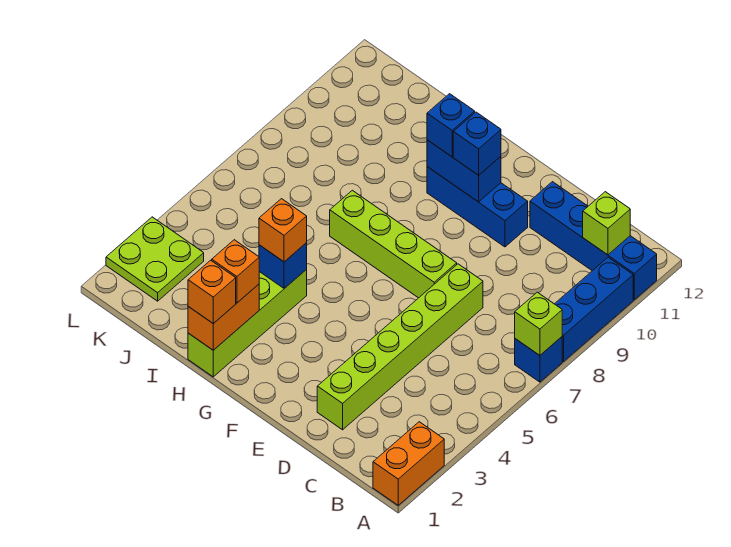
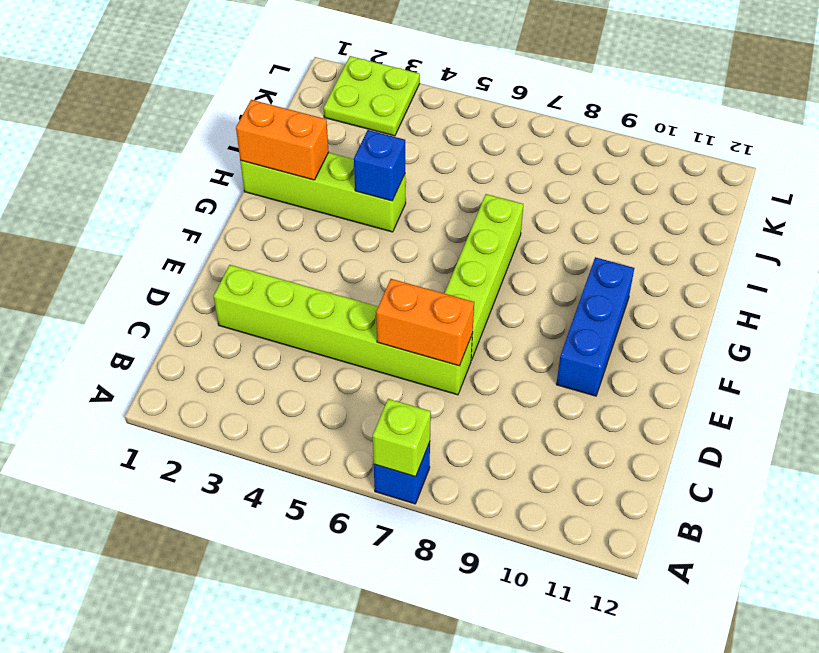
orange 1x2 brick [376,279,474,366] -> orange 1x2 brick moved to [373,422,444,505]
none -> blue 1x3 brick [555,257,633,362]
none -> blue 1x4 brick [530,182,657,300]
none -> lime 1x1 brick [583,192,630,255]

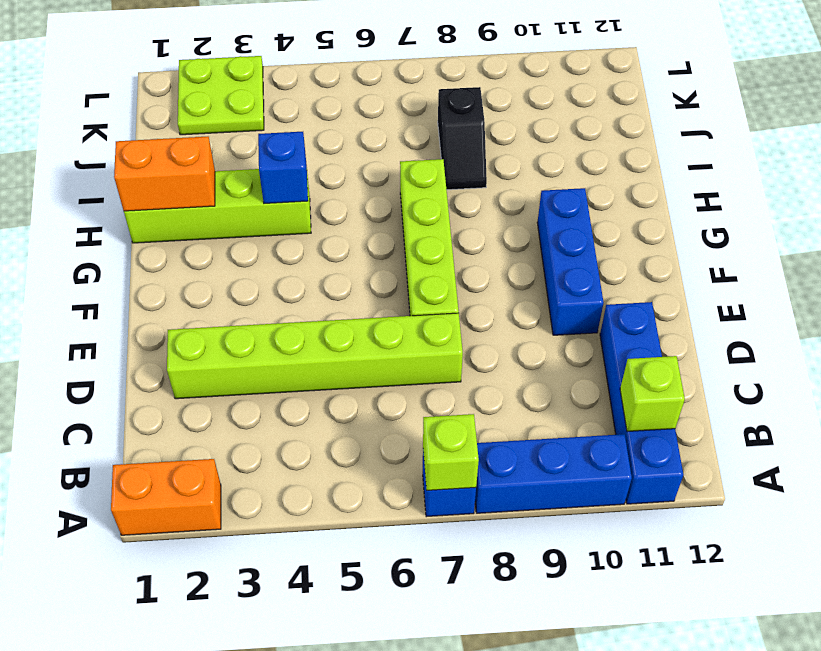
black 1x2 slope [438,87,487,190] -> none
none -> blue 1x2 brick [427,140,501,202]
none -> blue 1x1 brick [453,112,501,175]
none -> blue 1x1 brick [427,94,475,157]

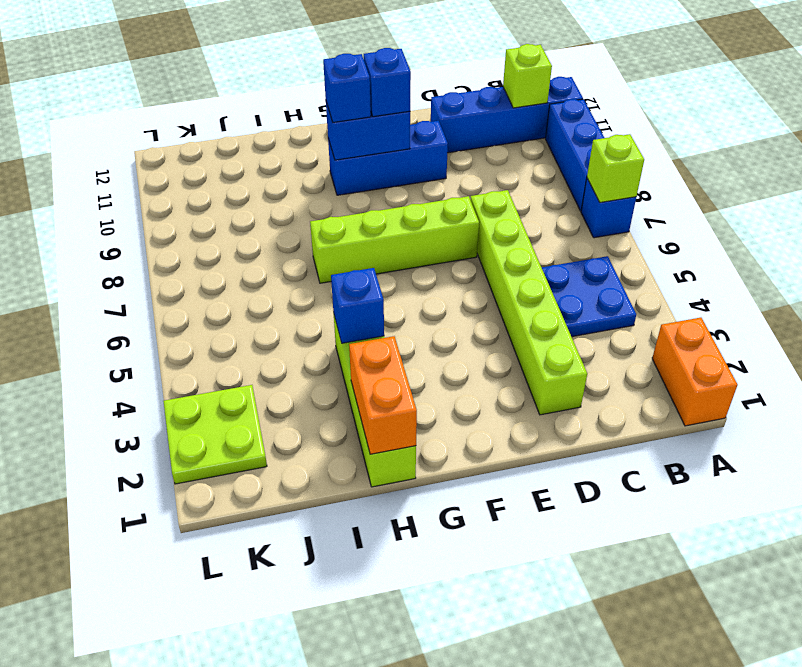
blue 2x2 plate [542,256,636,337] -> none
none -> orange 1x1 brick [188,260,236,324]
none -> orange 1x1 brick [212,240,259,303]
none -> orange 1x1 brick [259,199,307,262]

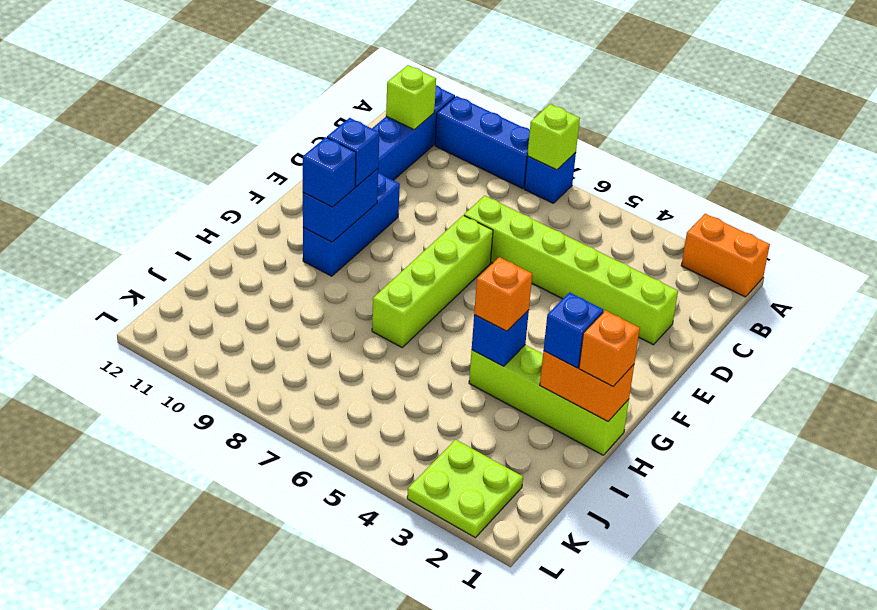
blue 1x1 brick [544,292,603,368] -> orange 1x1 brick [212,240,259,303]

